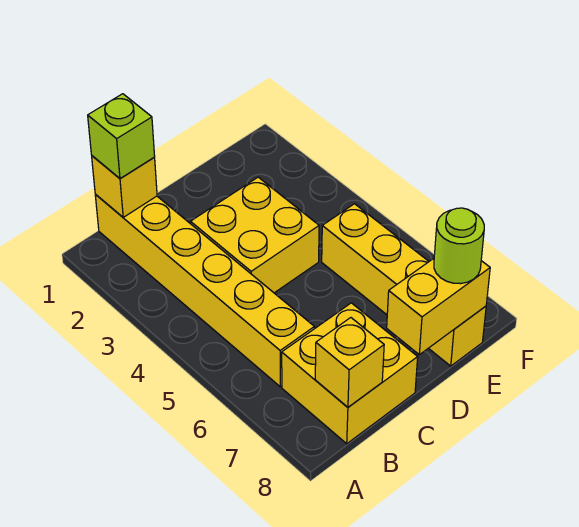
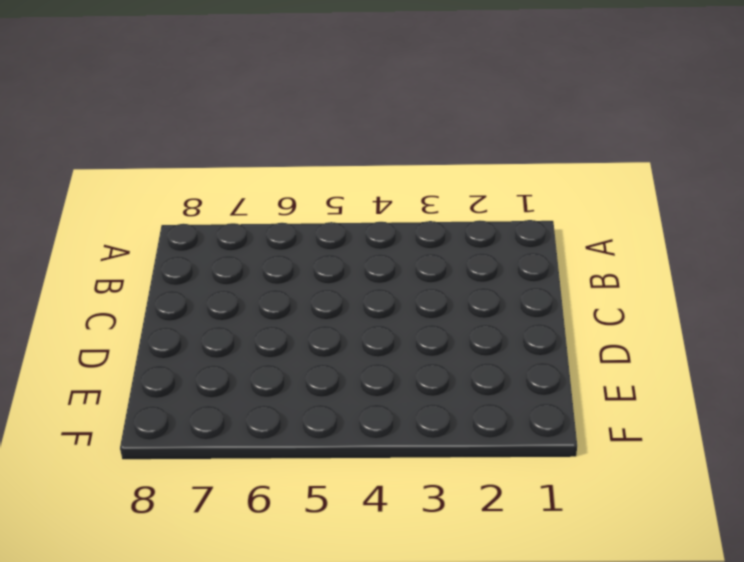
none -> yellow 1x6 brick [95,195,314,387]
none -> yellow 2x2 brick [282,303,418,444]

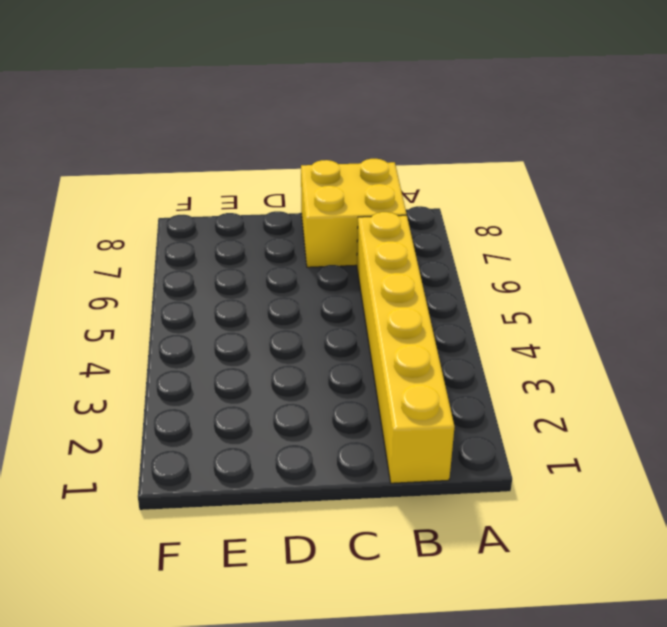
none -> yellow 2x2 brick [191,177,319,293]
none -> yellow 1x4 brick [322,204,486,366]

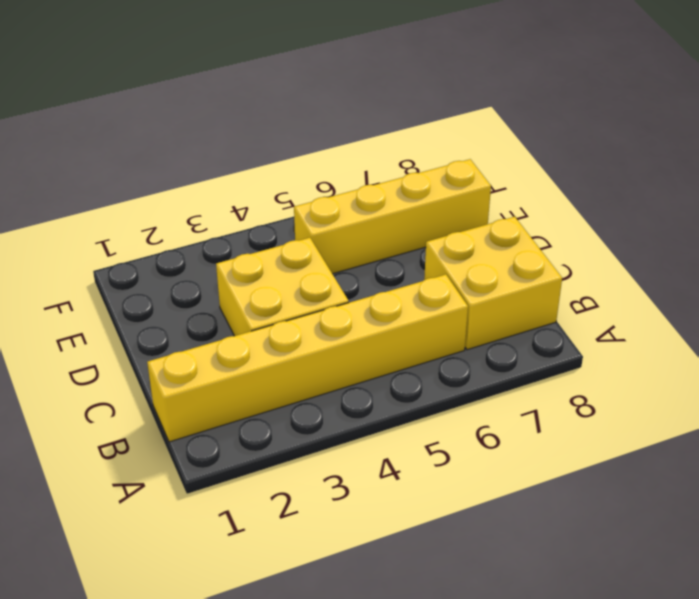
none -> yellow 1x1 brick [92,156,157,217]
none -> yellow 1x1 brick [315,318,384,407]

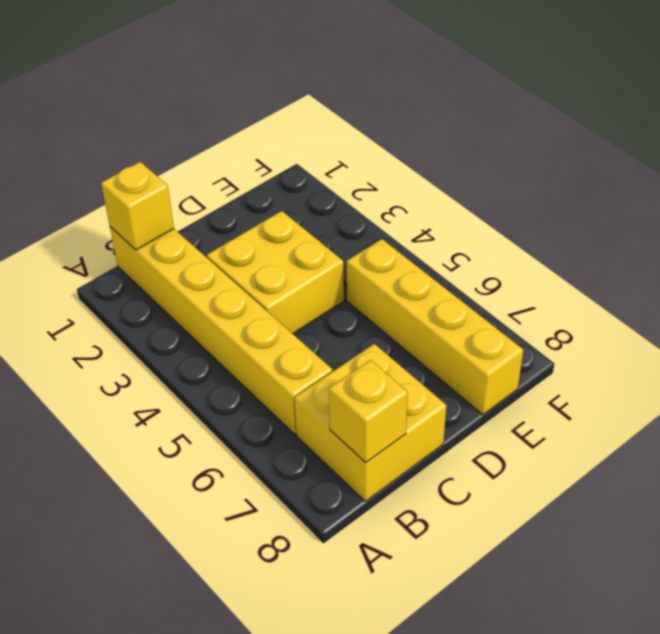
none -> yellow 1x2 brick [387,258,490,355]
none -> lime 1x1 brick [88,94,155,178]

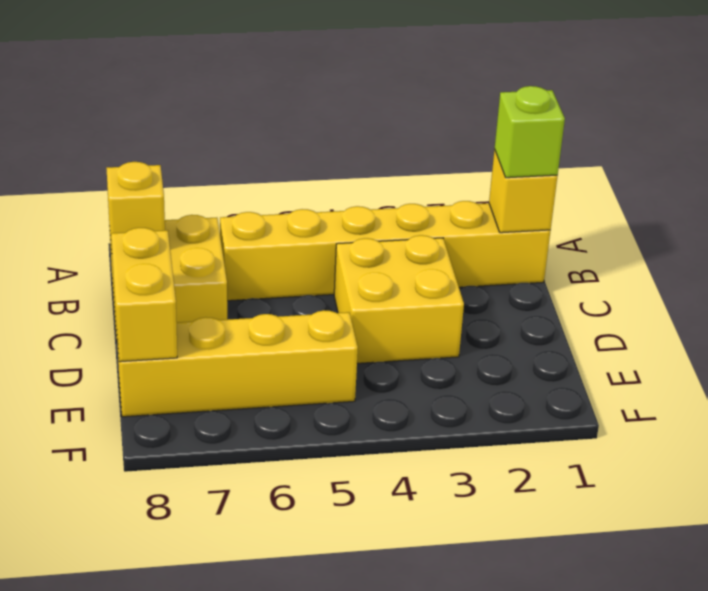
none -> lime 1x1 round brick [434,208,484,284]

